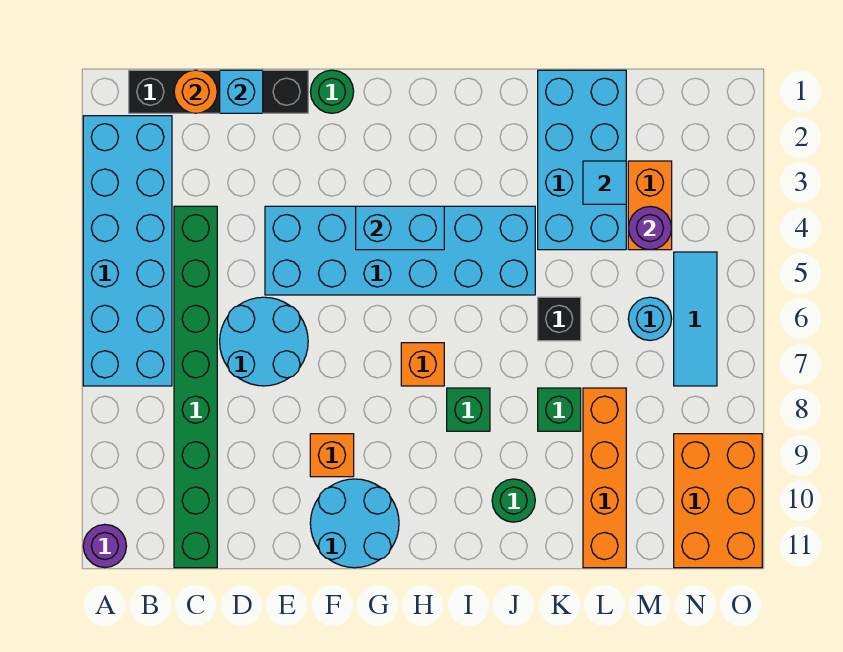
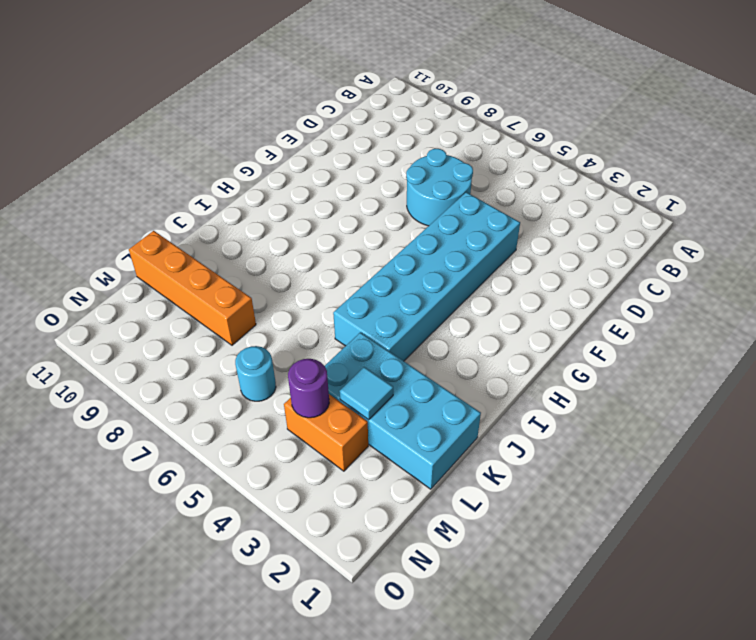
none -> cyan 2x6 brick [83,116,172,386]
none -> purple 1x1 round brick [83,524,126,568]
none -> black 1x4 brick [129,70,308,113]

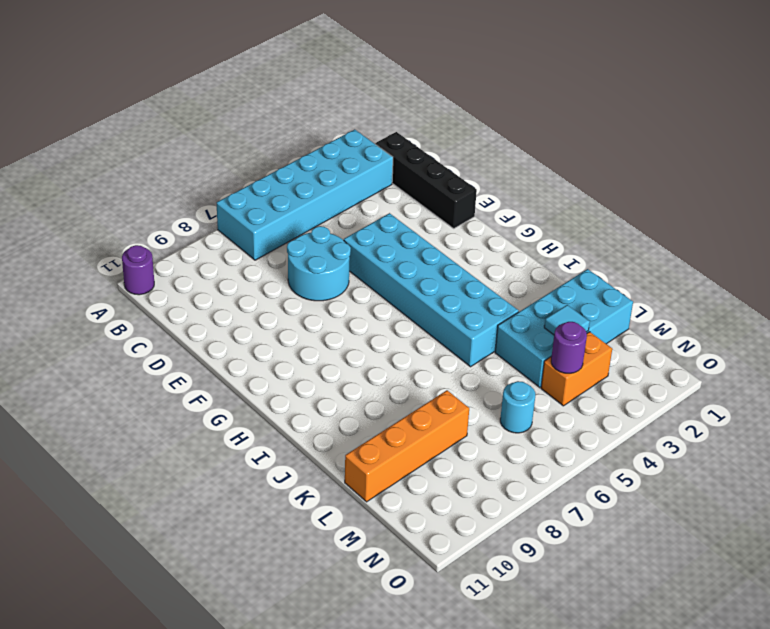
none -> green 1x8 brick [174,206,217,568]
none -> green 1x1 round brick [310,70,354,113]
none -> orange 1x1 brick [310,434,354,477]

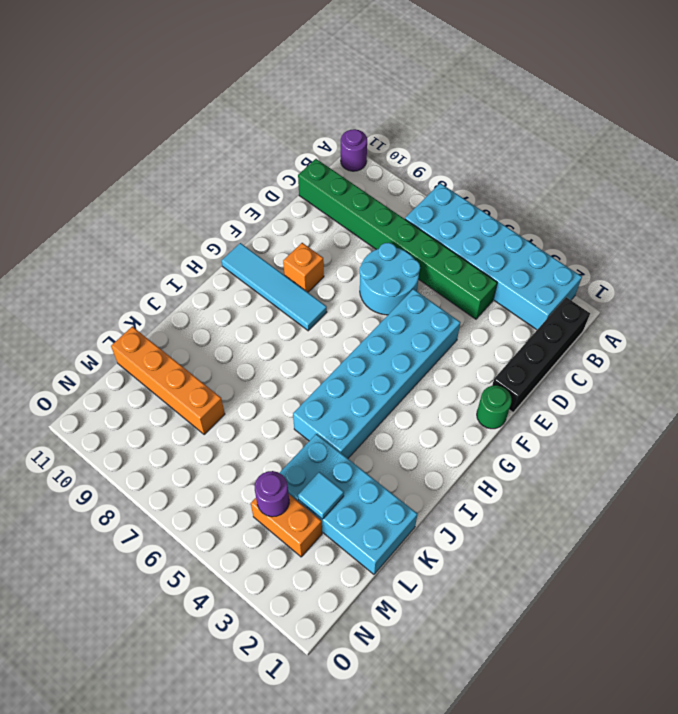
cyan 1x4 tile [221,243,327,331] -> cyan 2x2 round brick [310,479,399,568]
none -> orange 1x1 brick [401,343,444,386]
none -> green 1x1 brick [447,388,490,431]
none -> green 1x1 round brick [492,479,535,522]

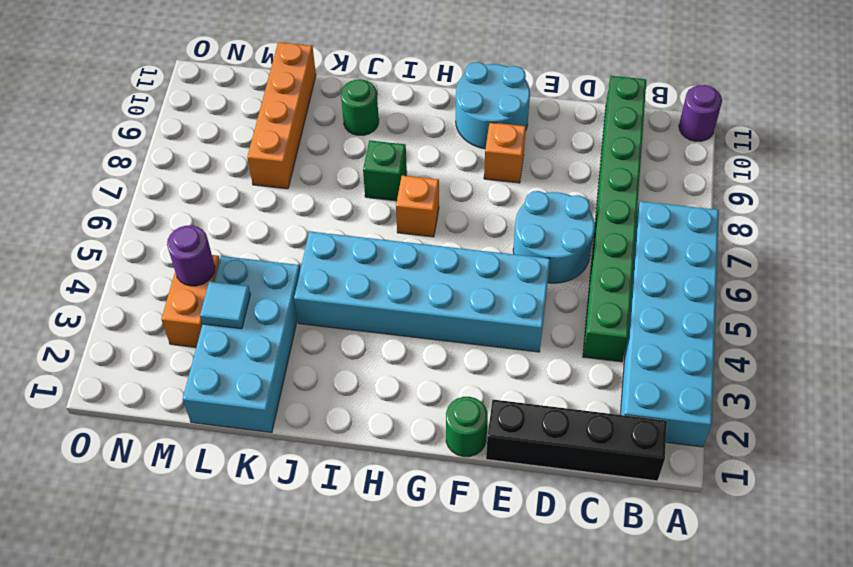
none -> black 1x1 brick [538,297,581,341]
none -> green 1x1 brick [538,388,581,431]
none -> cyan 1x1 round brick [628,297,672,340]

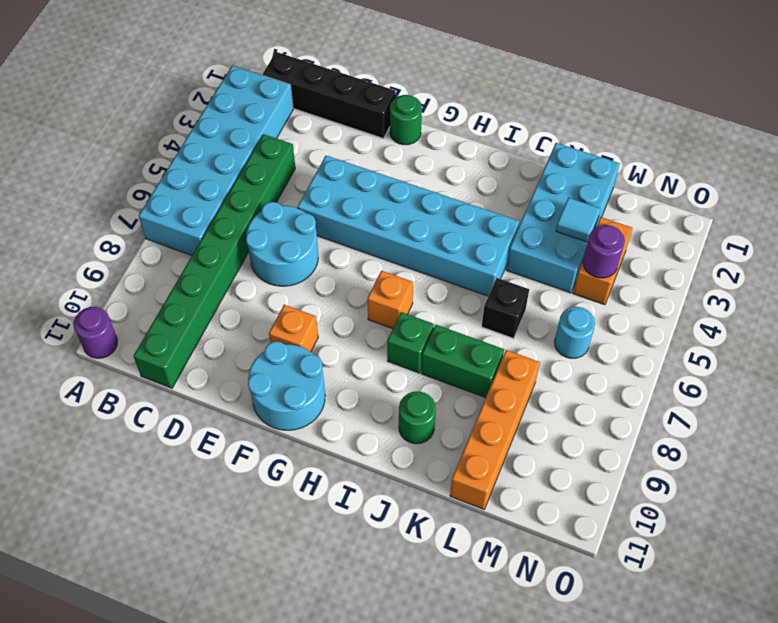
green 1x2 brick [421,325,504,398] -> green 1x1 brick [538,388,581,431]
none -> cyan 1x3 tile [674,252,717,386]
none -> orange 2x3 brick [674,434,762,568]
none -> orange 1x1 round brick [174,70,217,113]

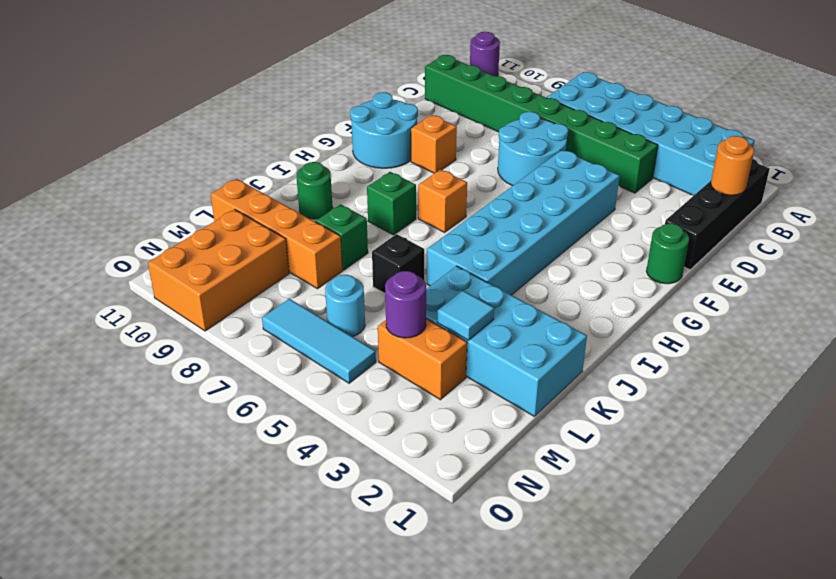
orange 2x3 brick [148,209,289,331] -> orange 2x3 brick turned to [674,434,762,568]
none -> cyan 1x1 brick [220,70,263,113]
none -> cyan 1x2 brick [356,206,444,250]

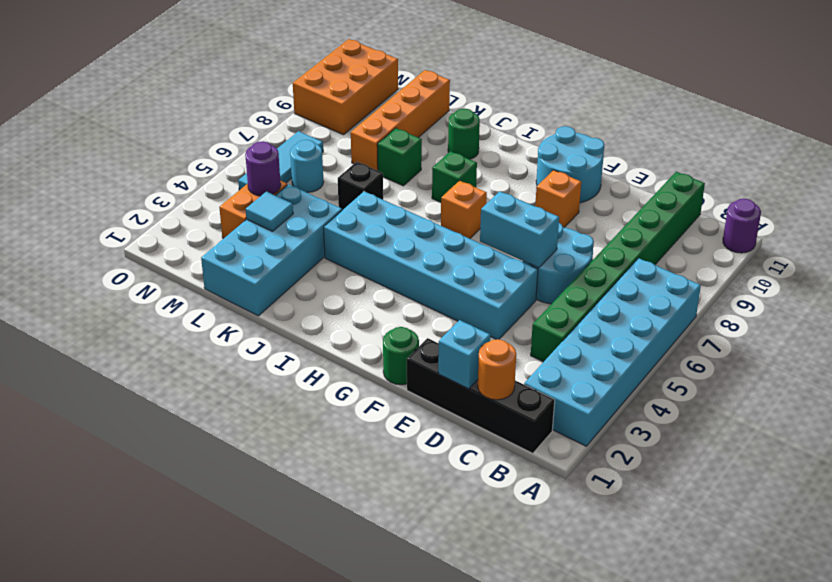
cyan 1x2 brick [480,191,559,268] -> cyan 1x2 brick moved to [356,206,444,250]

